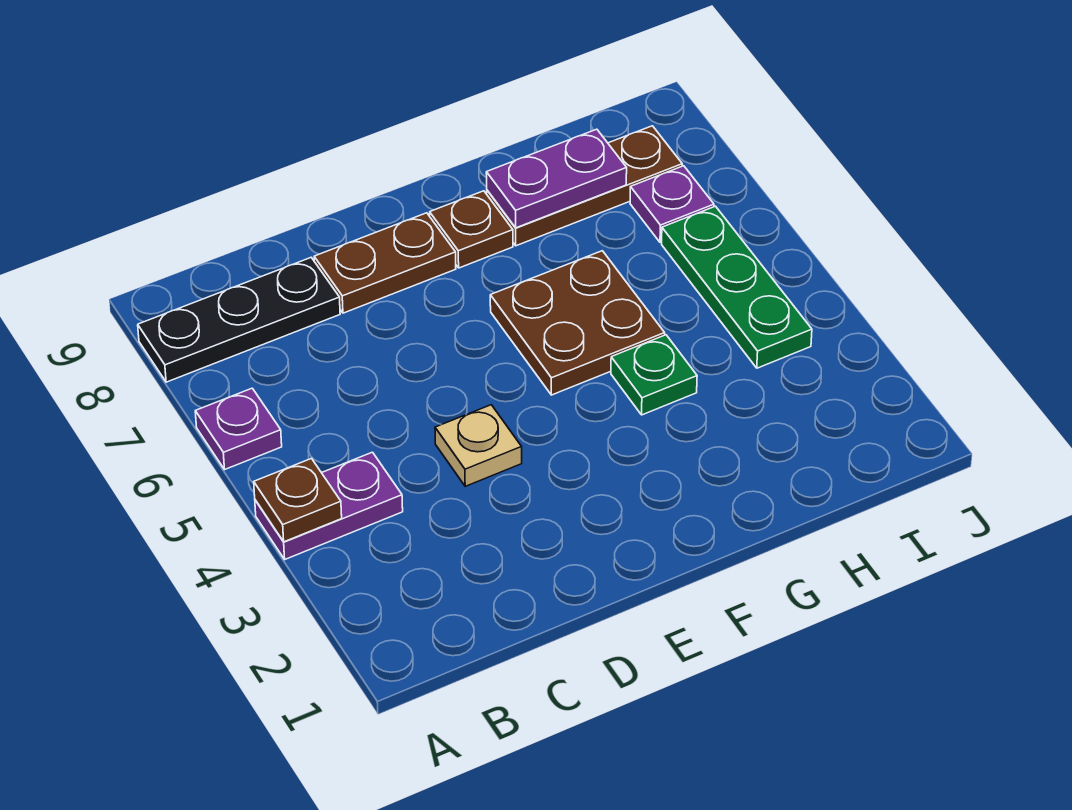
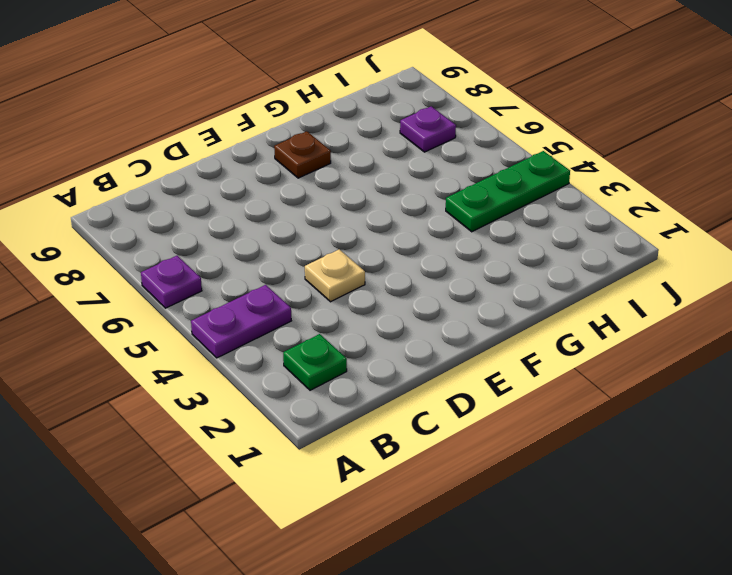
green 1x1 plate [283,334,347,390] -> green 1x1 plate moved to [611,335,697,415]
green 1x3 plate [446,151,570,232] -> green 1x3 plate turned to [662,206,812,368]
none -> black 1x3 plate [138,258,340,382]
none -> brown 1x2 plate [314,213,456,313]
none -> brown 2x2 plate [490,251,665,395]

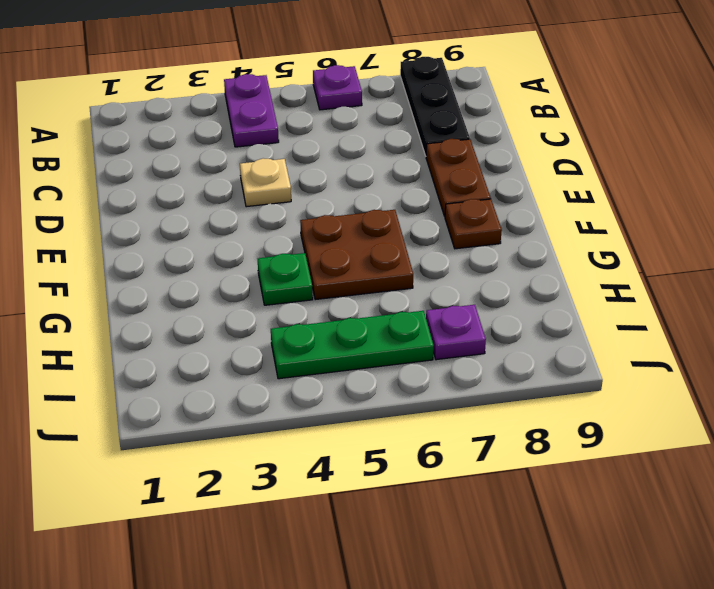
none -> brown 1x3 plate [487,126,682,246]
none -> brown 1x1 plate [254,459,342,542]
none -> purple 1x2 plate [486,129,627,228]

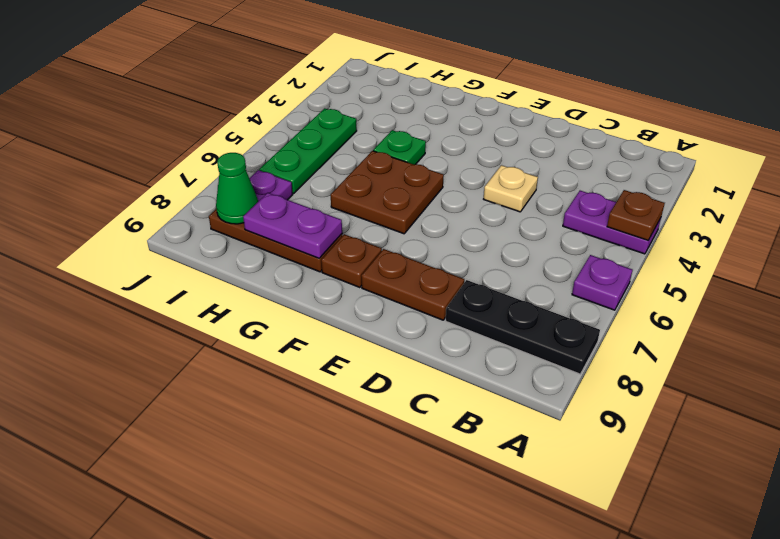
green 1x1 cone [216,153,258,224] -> none

